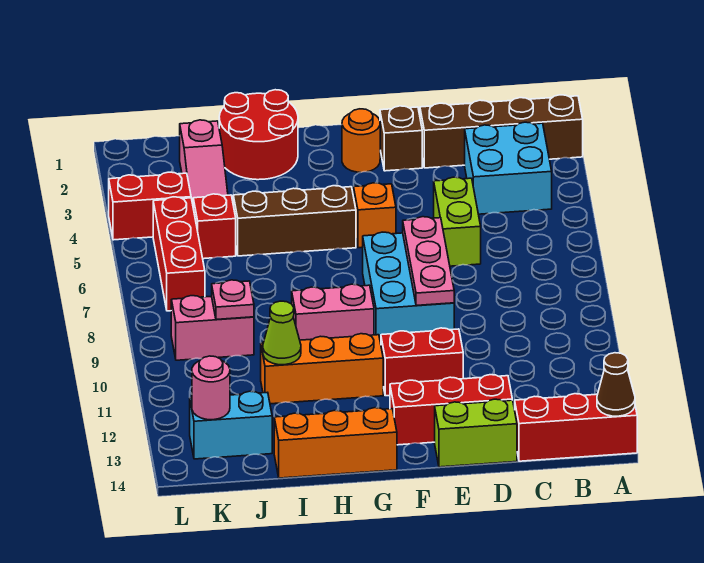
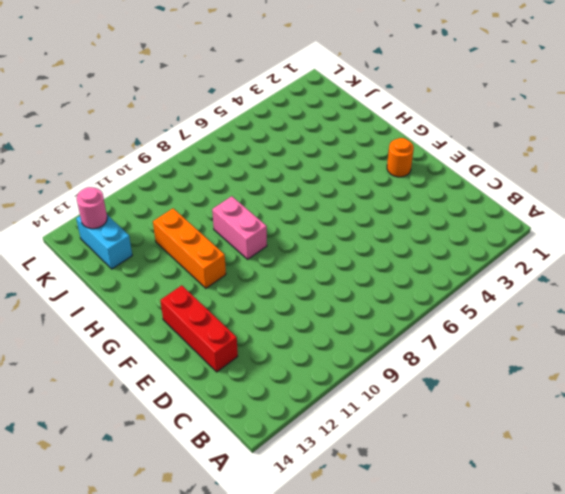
none -> brown 1x4 brick [420,95,583,168]
none -> red 1x3 brick [515,394,637,461]
none -> cyan 2x2 brick [465,122,552,214]

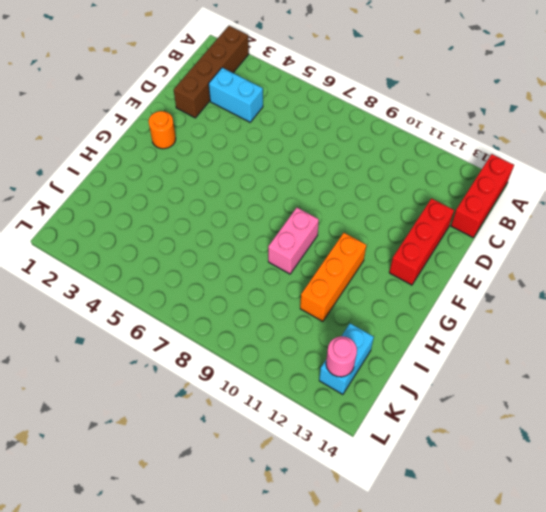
cyan 1x2 brick [209,68,263,122] -> cyan 2x2 brick [465,122,552,214]
none -> lime 1x2 brick [434,177,481,266]
none -> lime 1x2 brick [435,399,517,467]
none -> brown 1x1 brick [380,106,422,171]

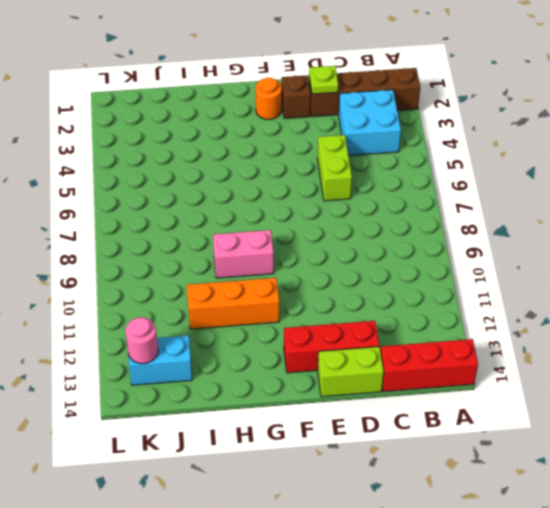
lime 1x1 plate [309,66,338,94] -> none
none -> cyan 2x3 brick [363,232,454,343]
none -> red 1x2 brick [381,328,463,396]
none -> orange 1x1 brick [354,183,396,248]

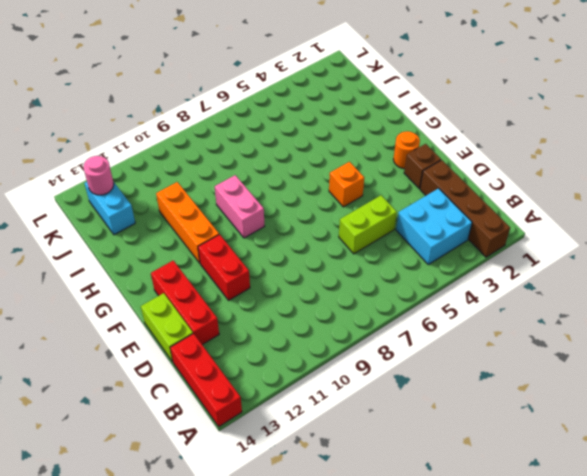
none -> cyan 2x3 brick [363,232,454,343]
none -> brown 1x3 brick [233,186,356,256]
none -> orange 1x3 brick [274,408,397,478]

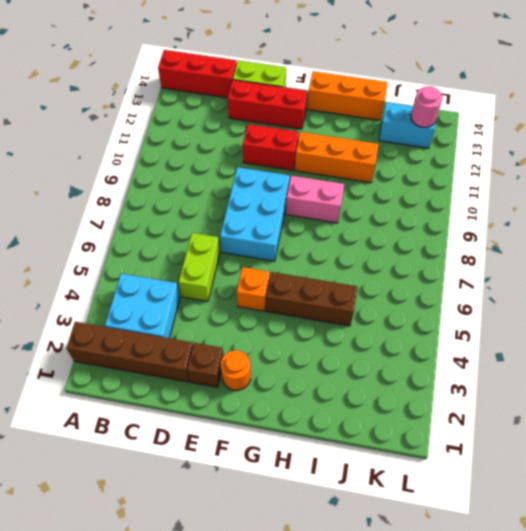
none -> red 2x2 round brick [219,90,298,180]
none -> pink 1x3 slope [180,120,228,204]
none -> red 1x1 brick [193,194,236,259]

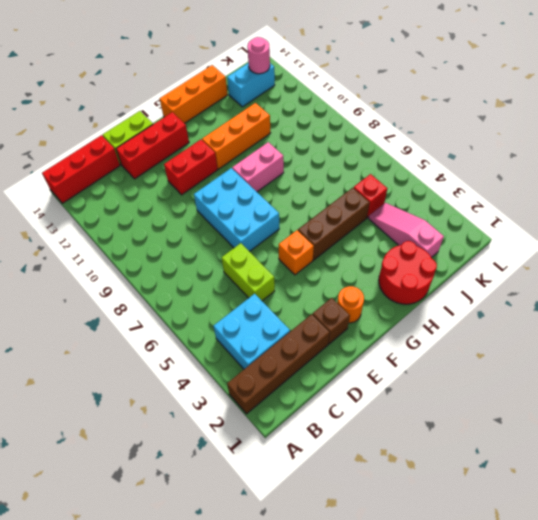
none -> pink 1x2 brick [171,296,254,360]
none -> red 1x2 brick [109,172,191,240]
none -> red 1x3 brick [153,197,205,311]

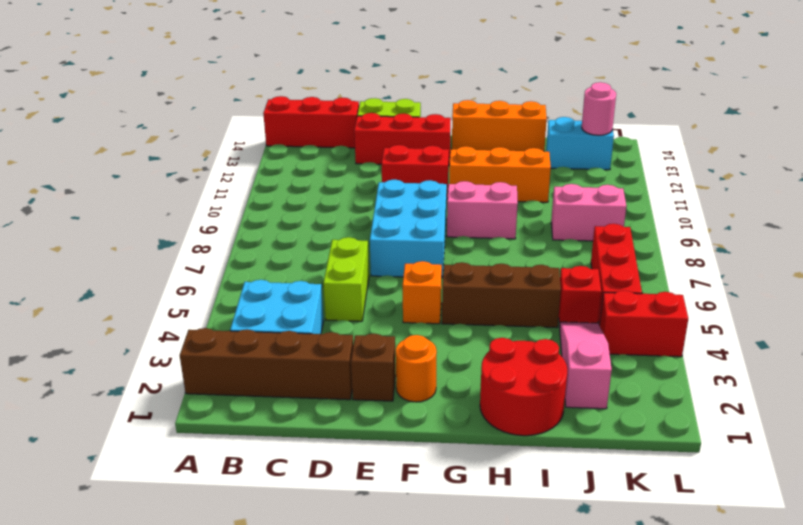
none -> brown 1x1 cone [597,353,635,416]
none -> pink 1x3 plate [403,217,454,306]
none -> lime 1x1 cone [263,301,301,365]

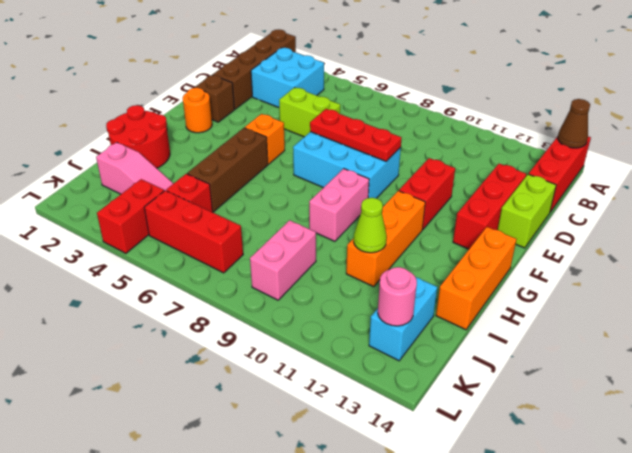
red 1x3 plate [310,109,402,161] -> pink 1x3 plate [403,217,454,306]
none -> pink 1x1 plate [212,280,254,319]

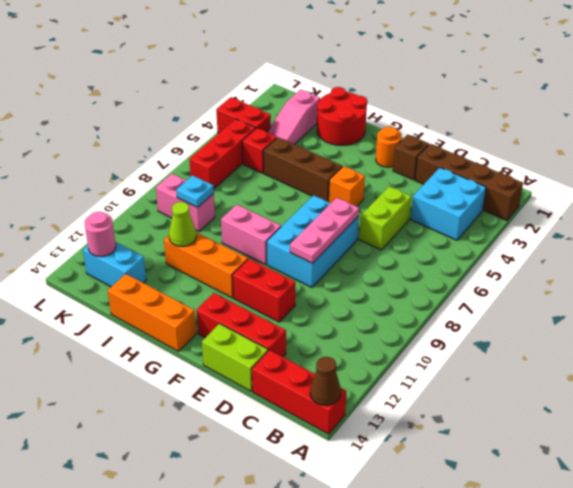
cyan 1x1 plate [176,175,214,207] -> pink 1x1 plate [212,280,254,319]

